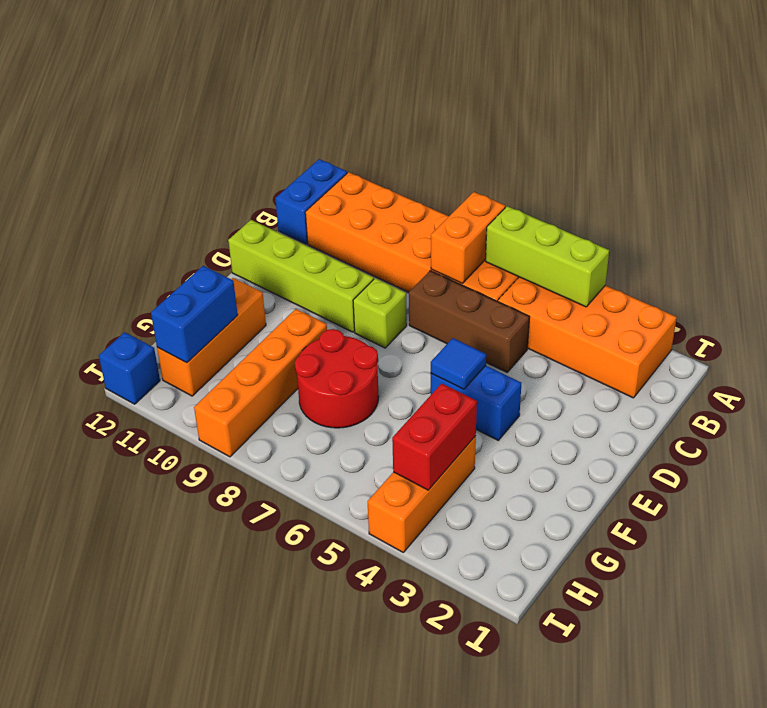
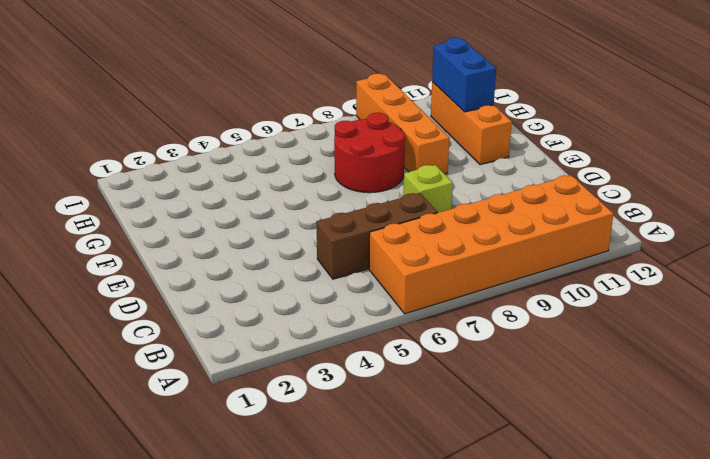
none -> orange 2x4 brick [498,277,677,398]
none -> blue 1x2 brick [275,159,347,244]
none -> lime 1x4 brick [228,220,374,332]

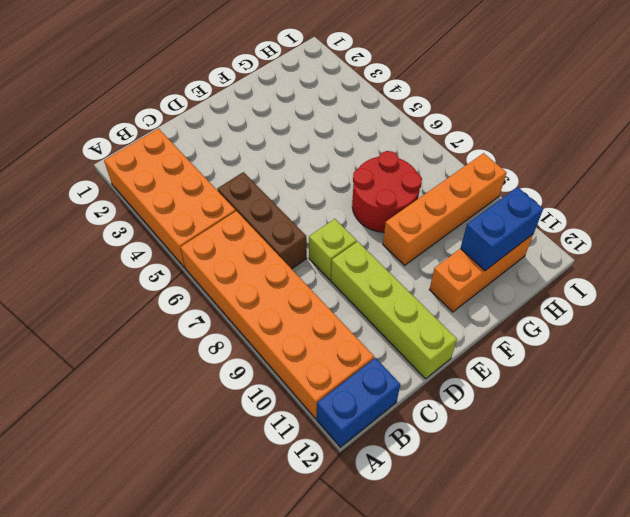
none -> blue 1x2 brick [431,366,521,440]
none -> orange 1x3 brick [368,436,476,552]
none -> blue 1x1 brick [99,332,160,404]

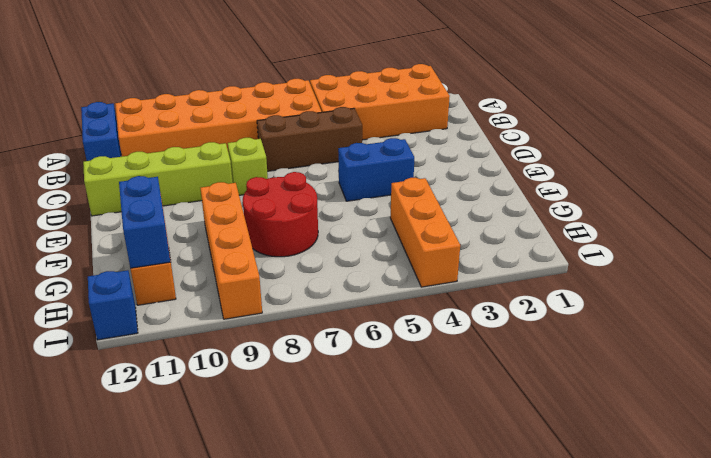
none -> lime 1x3 brick [486,206,609,307]
none -> orange 1x2 brick [431,192,505,283]
none -> blue 1x1 tile [431,338,486,389]

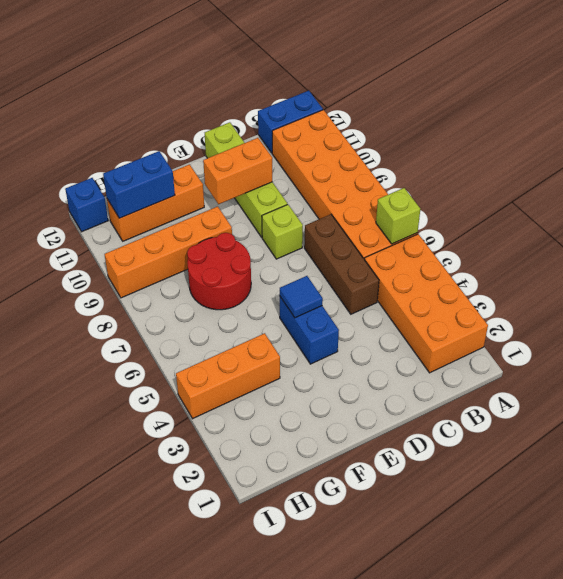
lime 1x1 brick [376,188,420,244] -> lime 1x3 brick [486,206,609,307]
orange 1x2 brick [203,138,272,204] -> orange 1x2 brick moved to [431,192,505,283]
none -> red 1x2 brick [392,383,477,490]

